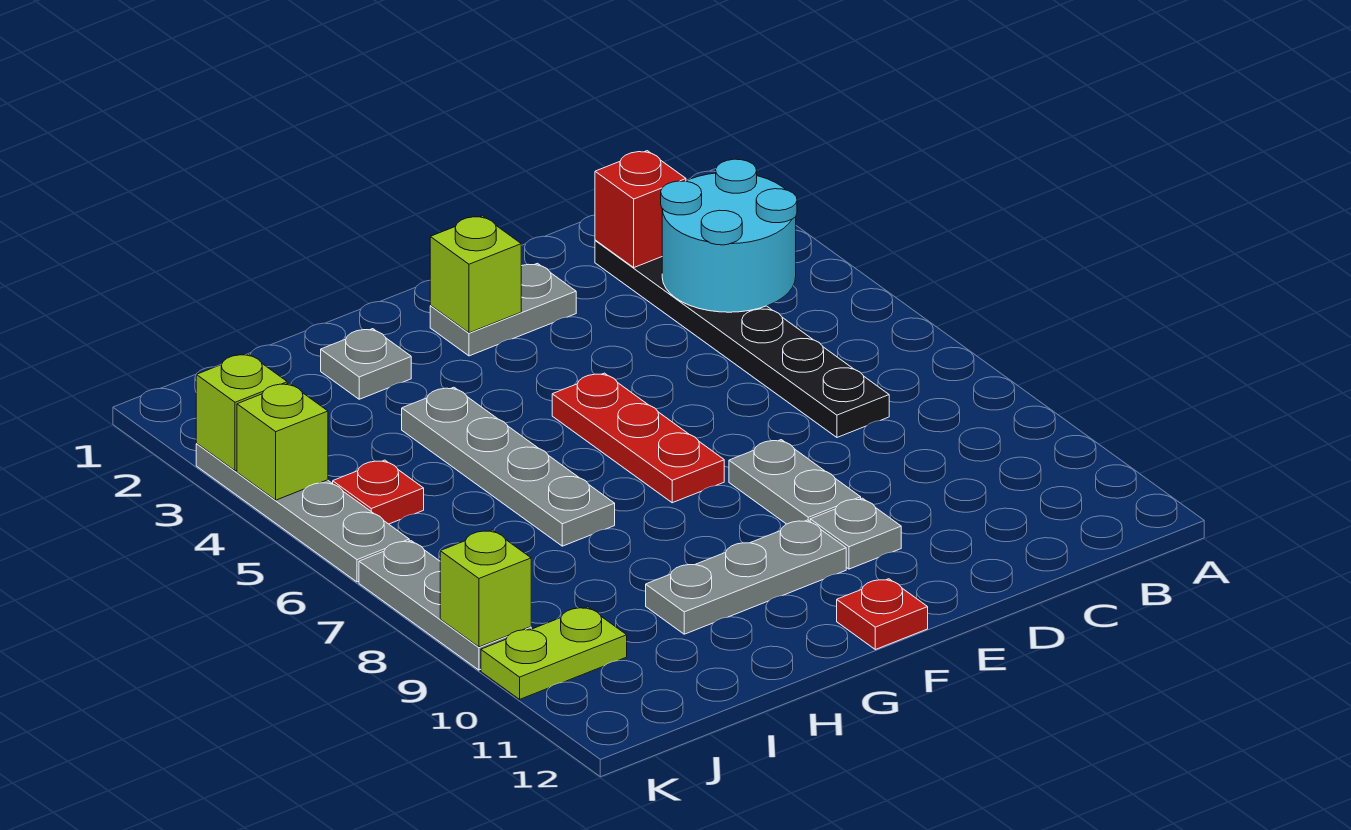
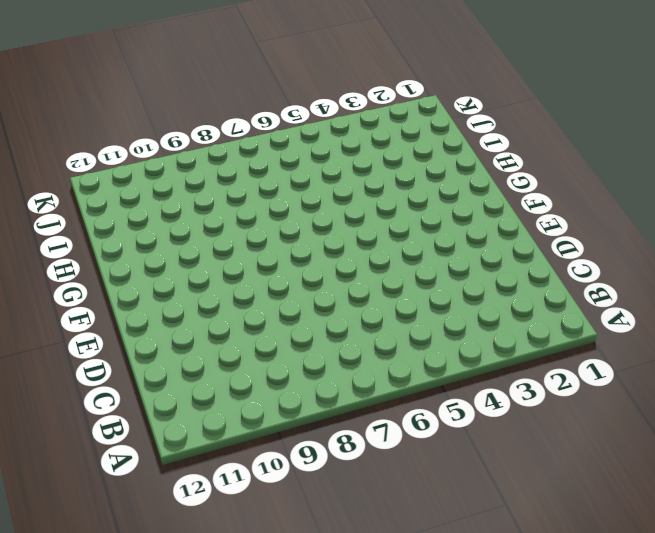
none -> black 1x6 plate [595,240,889,437]
none -> grey 1x2 plate [430,263,576,356]
none -> grey 1x2 plate [729,440,861,524]

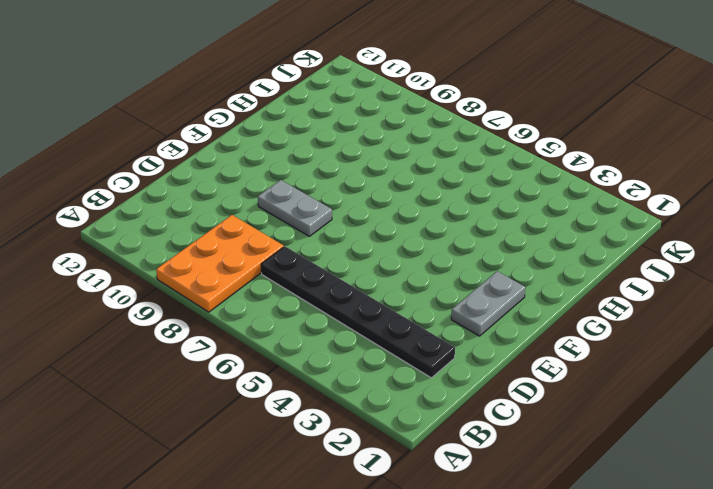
orange 2x3 plate [156,215,284,312] -> none
none -> grey 1x1 plate [810,498,901,569]
none -> red 1x3 plate [552,373,724,503]
none -> grey 1x3 plate [646,520,846,634]

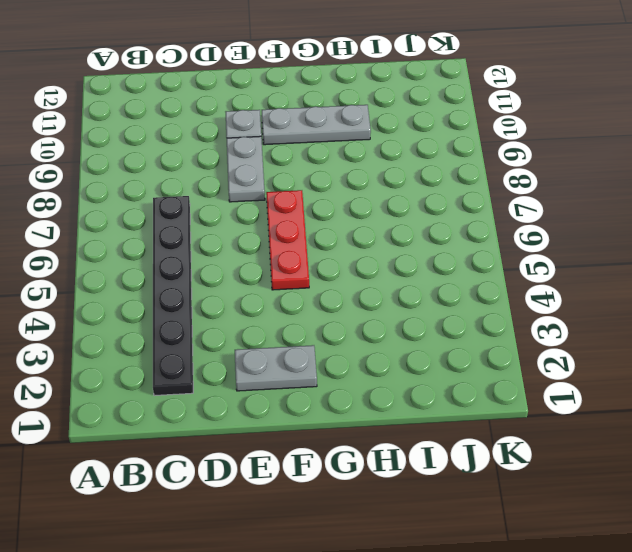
none -> red 1x1 plate [837,579,928,650]
none -> grey 1x1 plate [321,329,411,399]
none -> grey 1x4 plate [402,387,615,546]

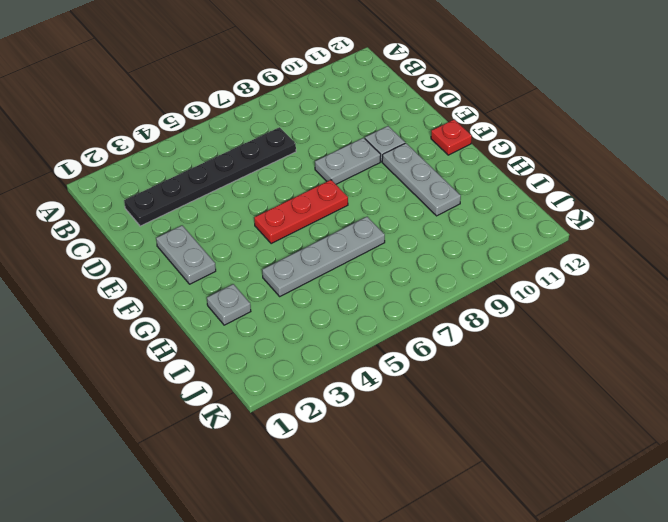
none -> red 1x1 plate [333,460,424,524]
none -> lime 1x2 plate [481,607,627,699]
none -> grey 1x4 plate [196,444,409,582]

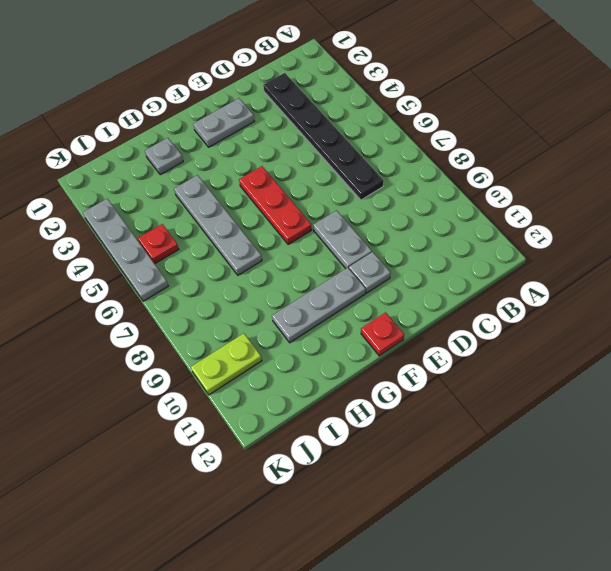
none -> grey 1x3 plate [359,541,531,670]
none -> cyan 2x2 round brick [661,159,797,312]
none -> red 1x1 brick [595,151,686,267]

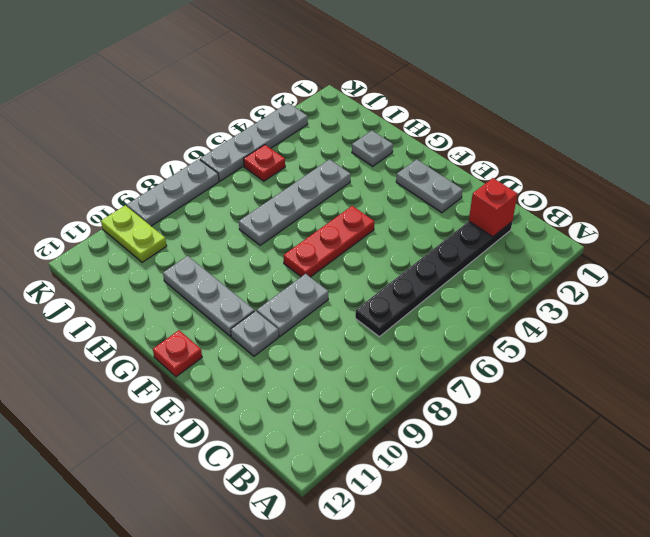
none -> cyan 2x2 round brick [661,159,797,312]
none -> lime 1x1 brick [430,216,521,333]
none -> lime 1x1 brick [196,354,287,471]

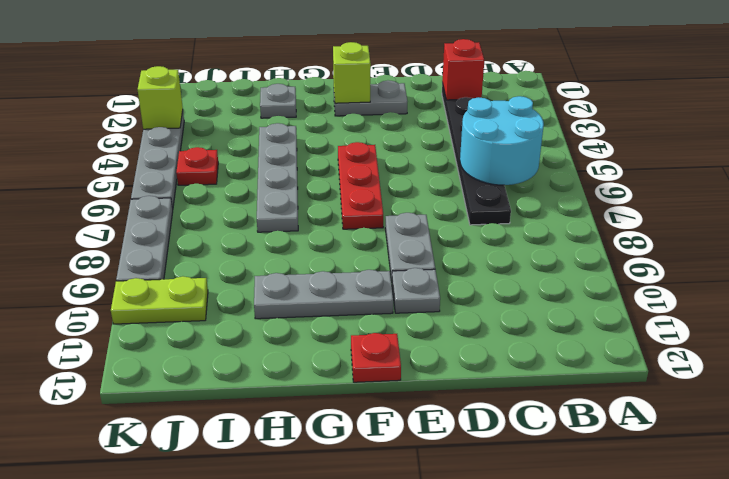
cyan 2x2 round brick [460,96,544,185] -> cyan 2x2 round brick moved to [661,159,797,312]
none -> lime 1x1 brick [237,383,328,500]
none -> lime 1x1 brick [440,530,531,647]

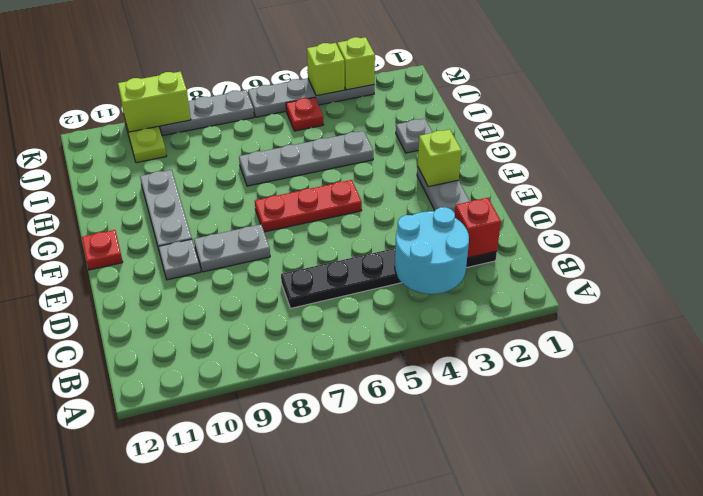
lime 1x2 brick [118,72,191,132] -> lime 1x1 brick [440,530,531,647]

